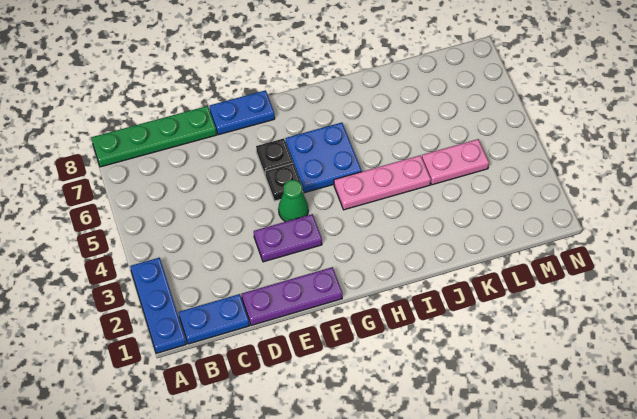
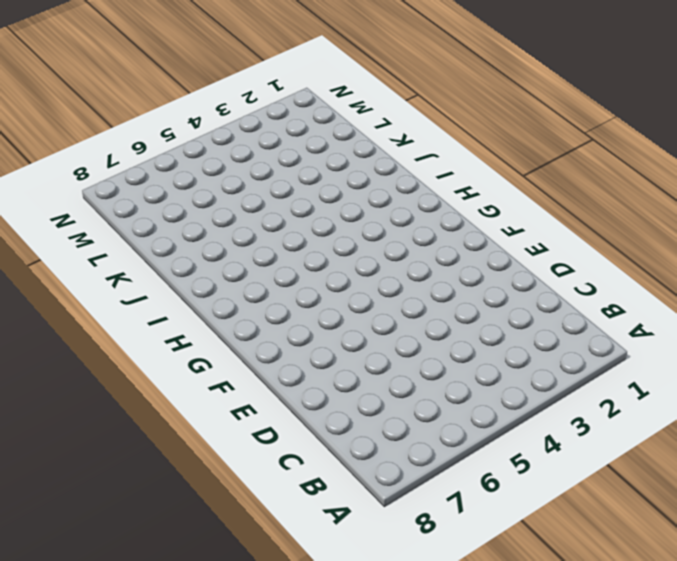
none -> blue 1x3 plate [130,258,186,353]
none -> green 1x4 plate [91,106,217,167]
none -> blue 1x2 plate [179,294,249,344]

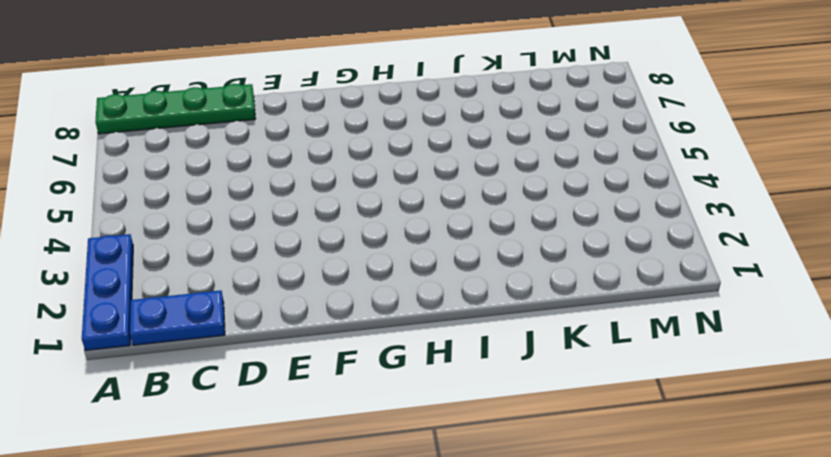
none -> purple 1x3 plate [242,267,343,326]
none -> purple 1x2 plate [254,214,322,262]
none -> blue 1x2 plate [209,90,275,135]

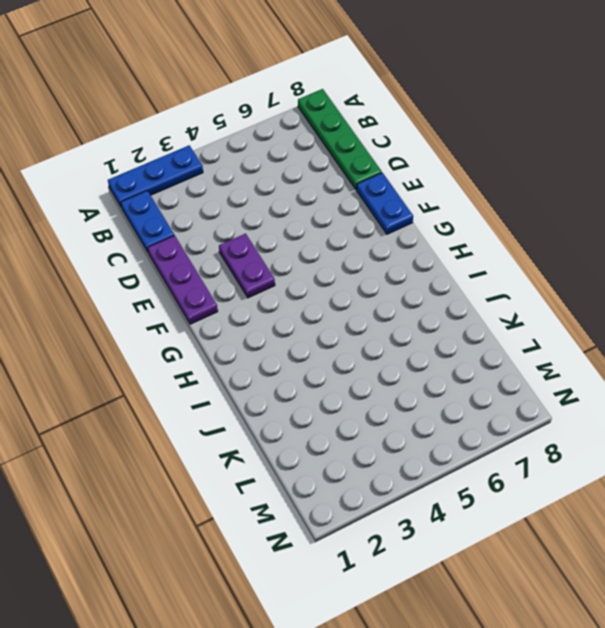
none -> green 1x1 cone [278,180,308,222]
none -> black 1x1 plate [265,163,303,201]
none -> black 1x1 plate [256,138,293,174]

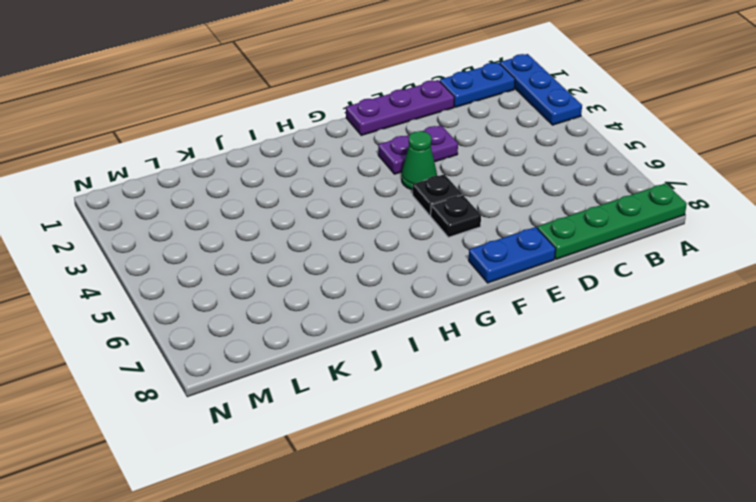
none -> blue 2x2 plate [286,122,362,193]
none -> pink 1x3 plate [334,155,431,210]
none -> pink 1x2 plate [422,139,489,185]

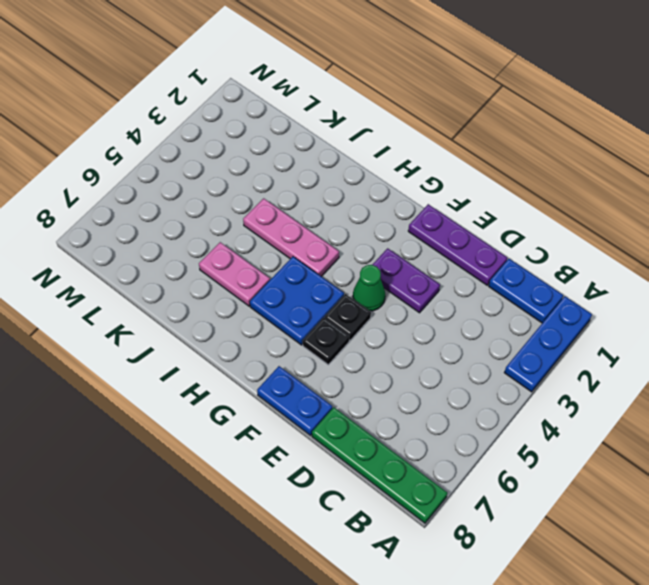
pink 1x2 plate [199,242,270,306] -> pink 1x2 plate moved to [422,139,489,185]

